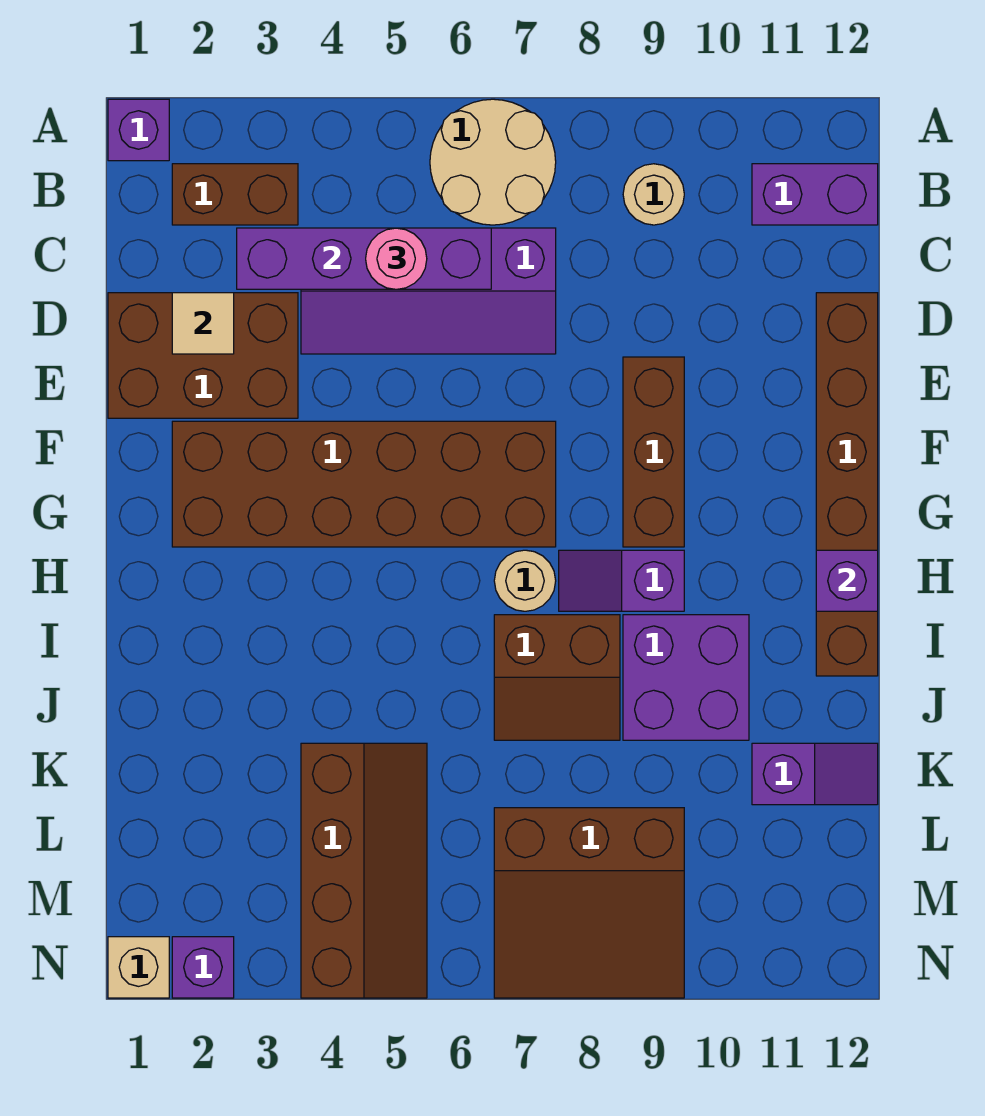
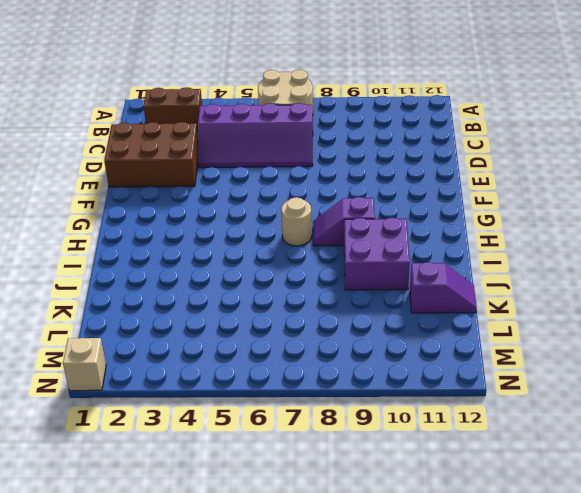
none -> purple 1x1 brick [108,99,169,161]
none -> tan 1x1 round brick [623,164,684,225]
none -> purple 1x2 brick [752,164,878,225]

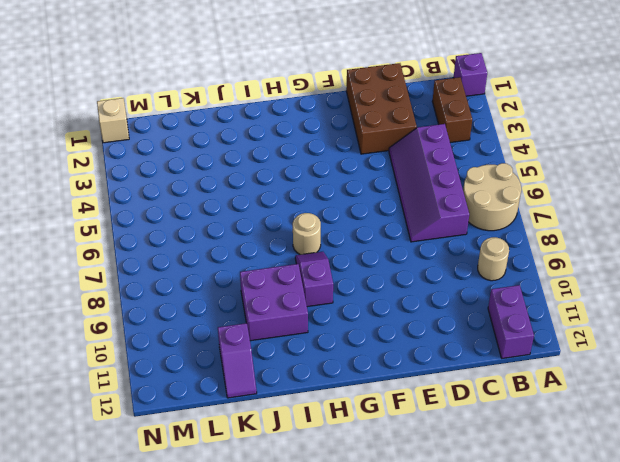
none -> brown 1x6 brick [816,293,878,676]
none -> brown 1x3 brick [623,357,684,547]
none -> brown 2x6 brick [172,421,556,547]

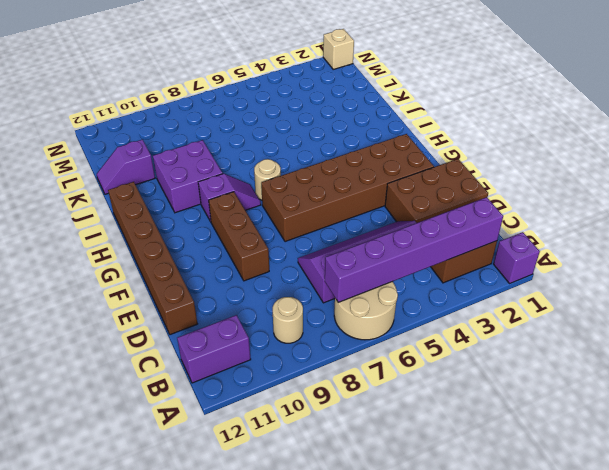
purple 1x6 brick [325,197,503,303] -> none
none -> brown 2x2 slope [494,615,620,740]
none -> brown 2x4 slope [301,743,427,998]
none -> brown 3x3 slope [494,808,684,998]

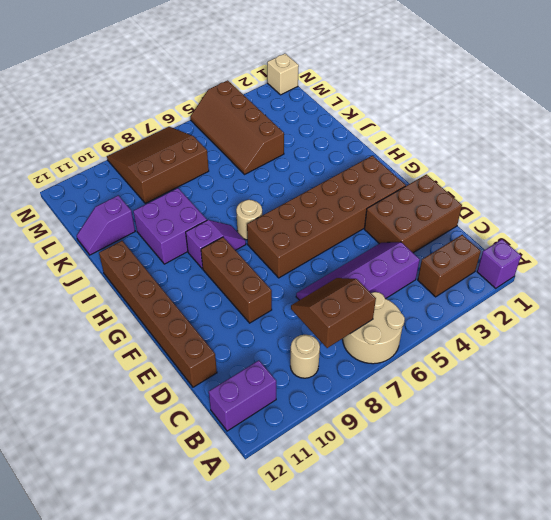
brown 2x2 slope [291,278,376,348] -> brown 2x2 slope moved to [494,615,620,740]
none -> purple 1x1 brick [172,937,234,998]
none -> purple 1x4 brick [237,228,491,289]
none -> tan 1x1 tile [172,293,234,354]

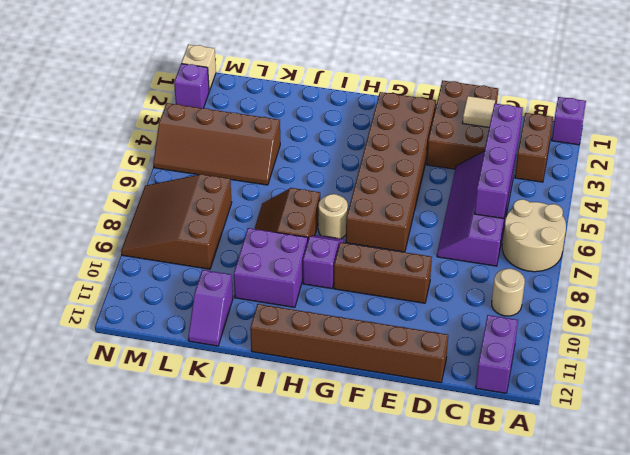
none -> purple 1x1 brick [816,550,878,611]
none -> pink 1x1 round brick [366,228,427,289]

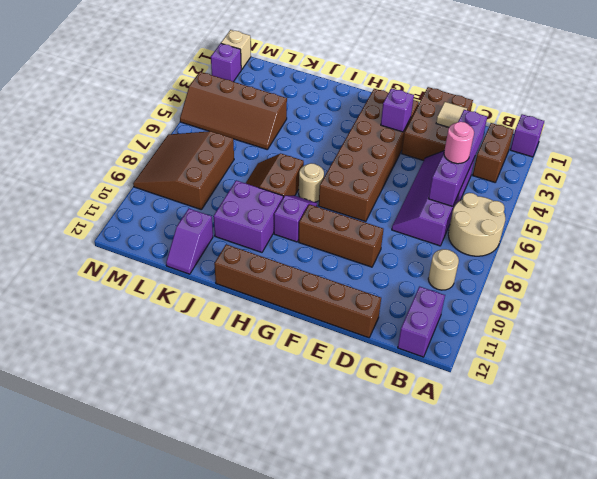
purple 1x1 brick [381,88,414,132] -> purple 1x1 brick moved to [816,550,878,611]

